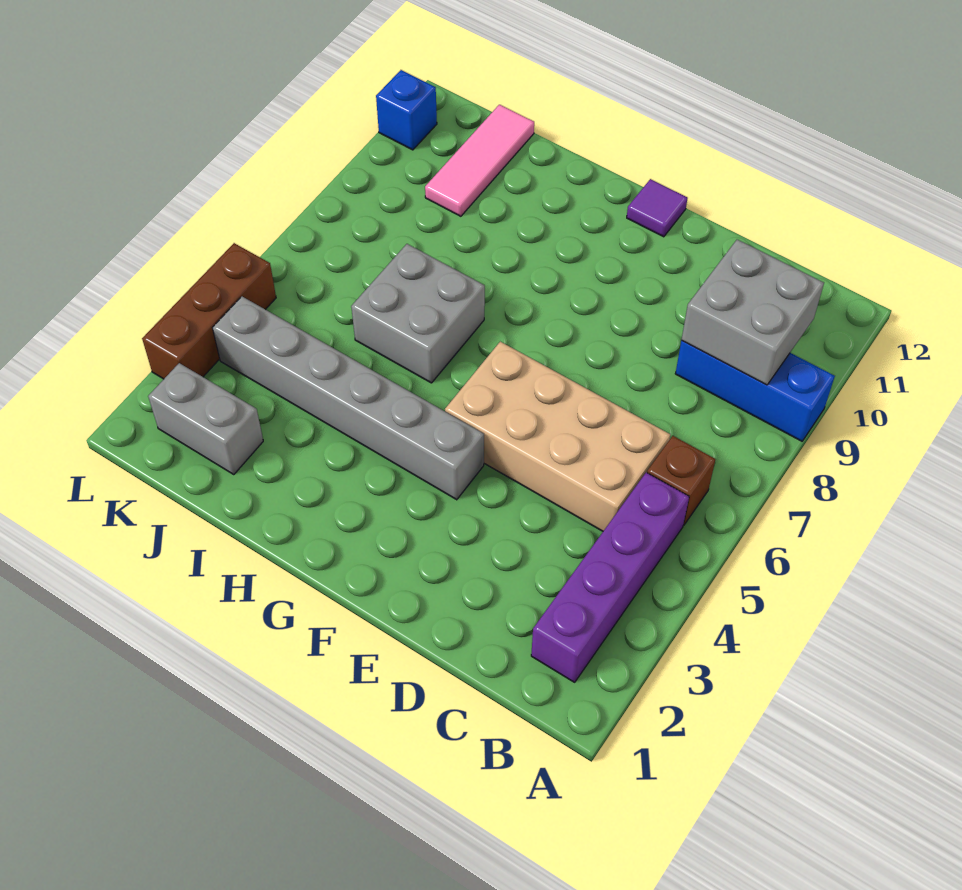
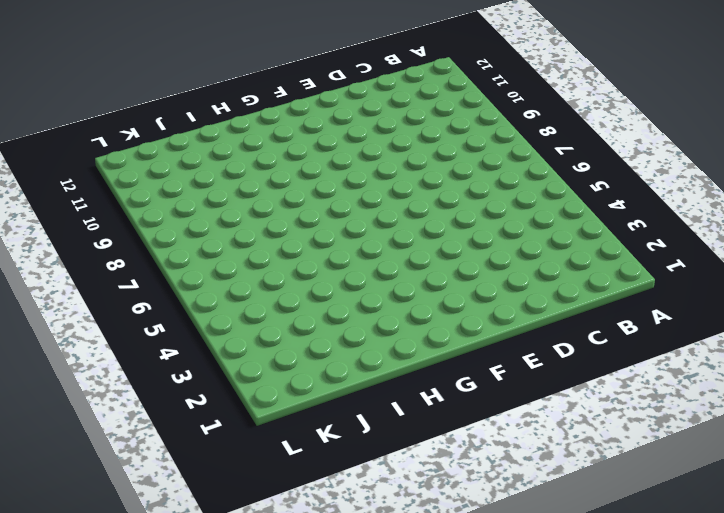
none -> blue 1x3 brick [675,341,835,441]
none -> purple 1x4 brick [531,473,689,682]
none -> brown 1x1 brick [647,436,715,525]

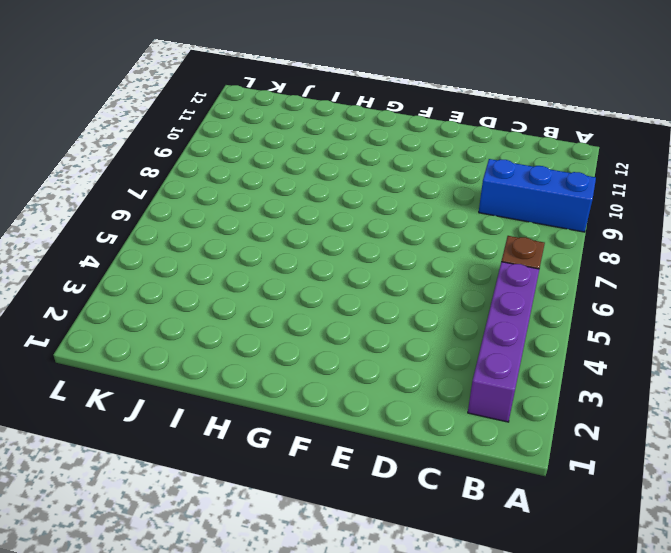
none -> tan 2x4 brick [445,342,670,531]
none -> grey 1x6 brick [213,297,484,500]
none -> purple 1x1 tile [627,179,688,237]

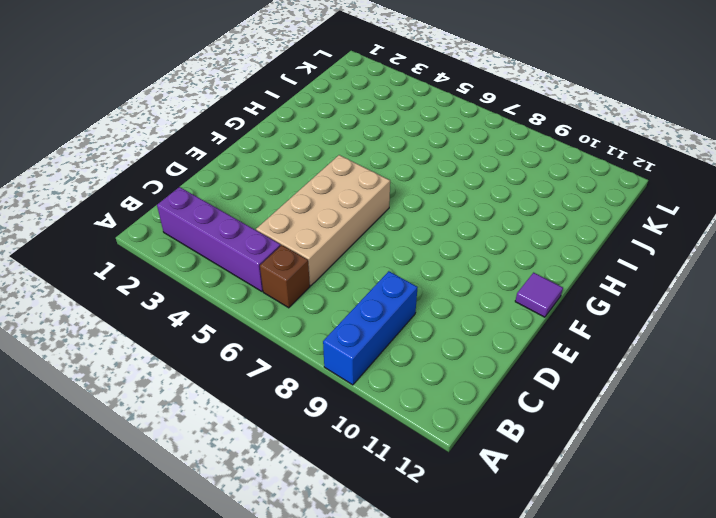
none -> grey 1x6 brick [213,297,484,500]
none -> grey 2x2 brick [351,244,485,383]
none -> grey 1x2 brick [148,363,263,474]

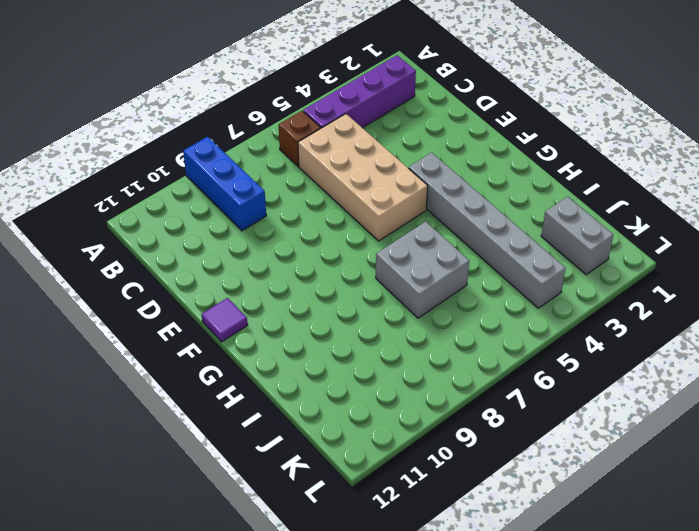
none -> pink 1x3 tile [425,105,534,216]
none -> brown 1x3 brick [142,243,276,379]
none -> blue 1x1 brick [376,70,437,150]

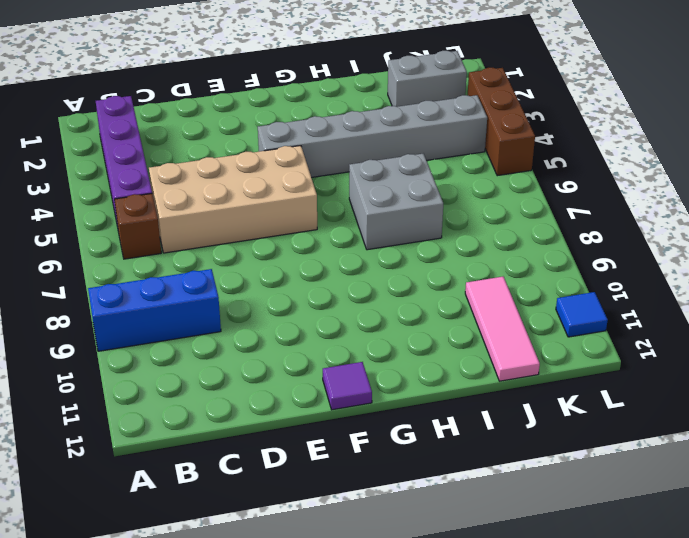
blue 1x1 tile [556,292,608,337] -> blue 1x1 brick [376,70,437,150]
none -> grey 2x2 brick [682,240,824,385]

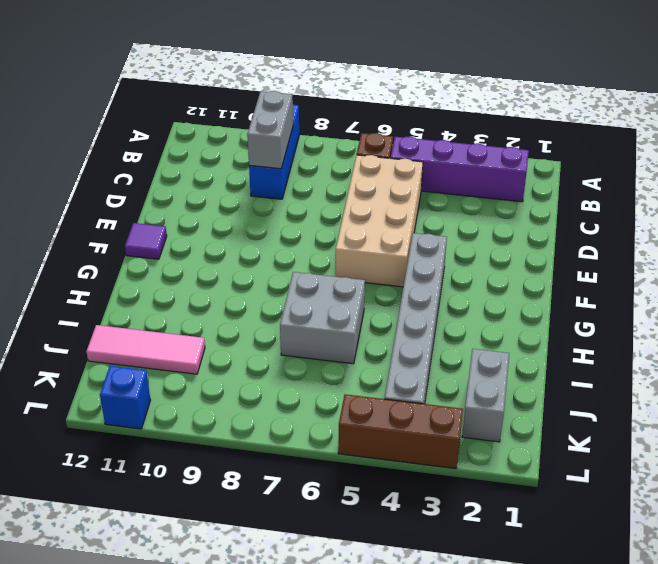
grey 1x2 brick [247,91,293,169] -> grey 2x2 brick [682,240,824,385]

